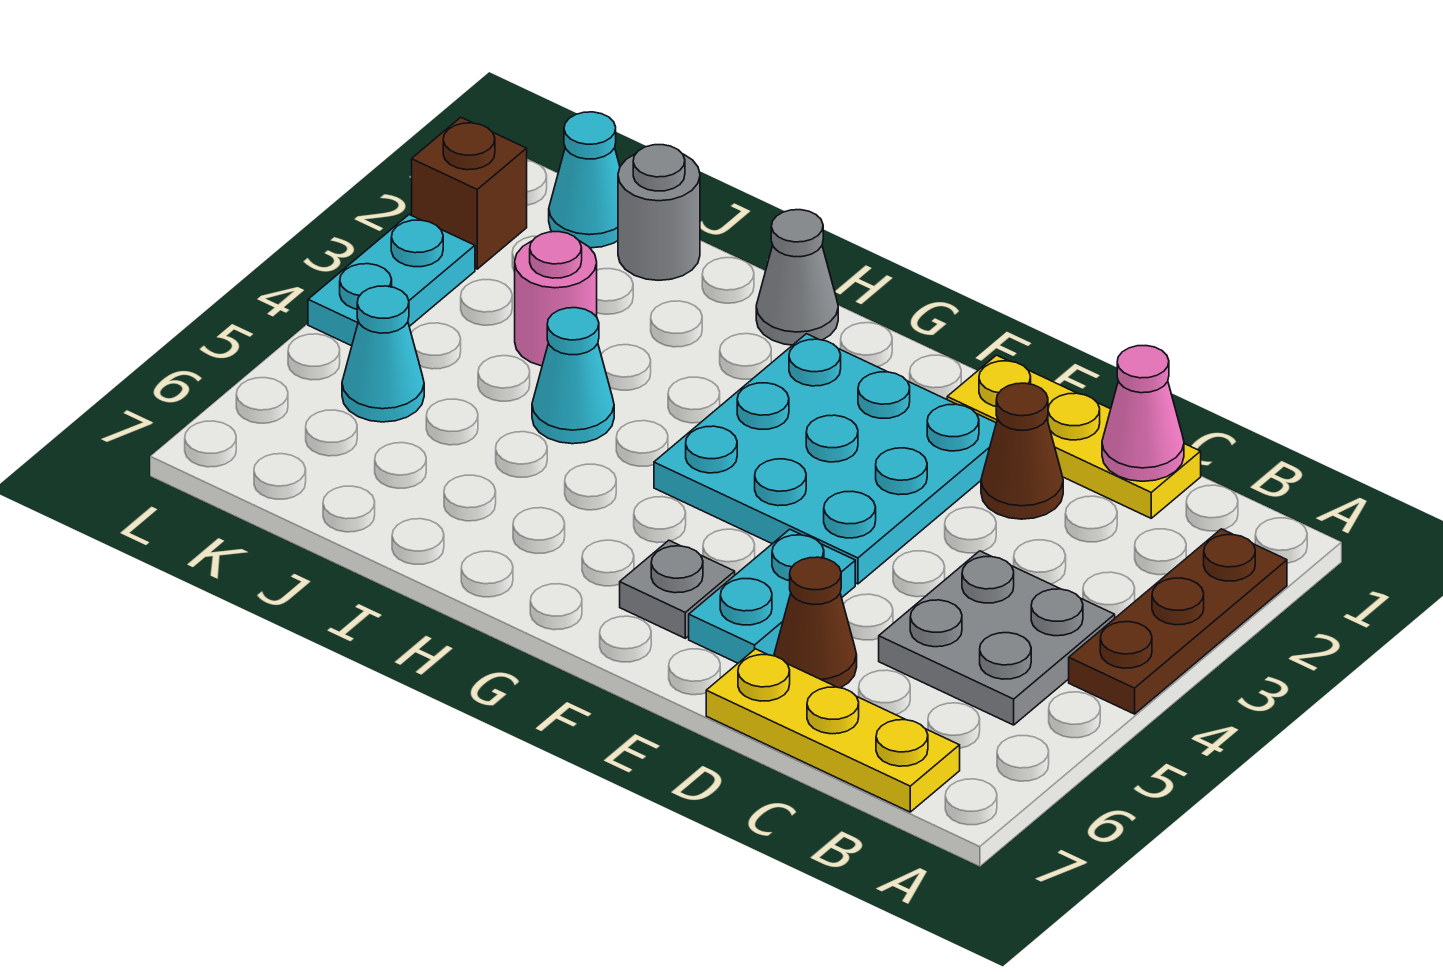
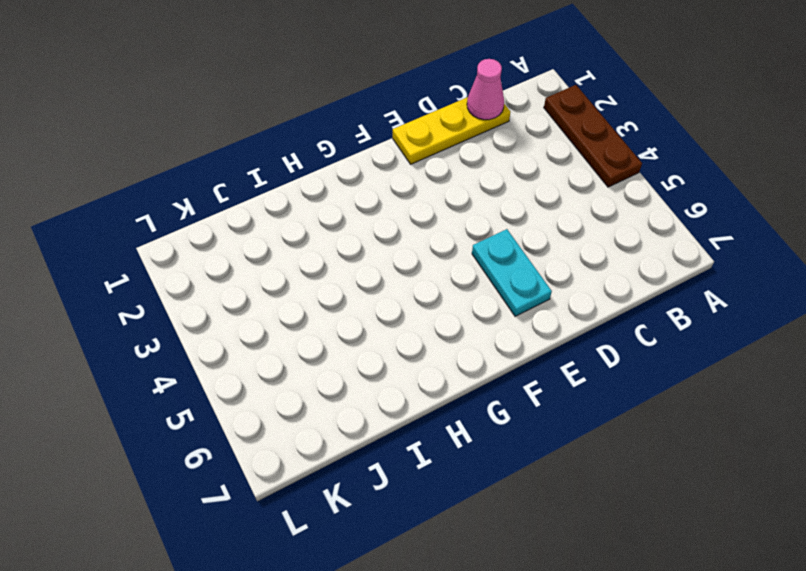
none -> grey 2x2 plate [879,551,1115,725]
none -> yellow 1x3 plate [706,649,960,812]
none -> brown 1x1 cone [981,383,1063,519]

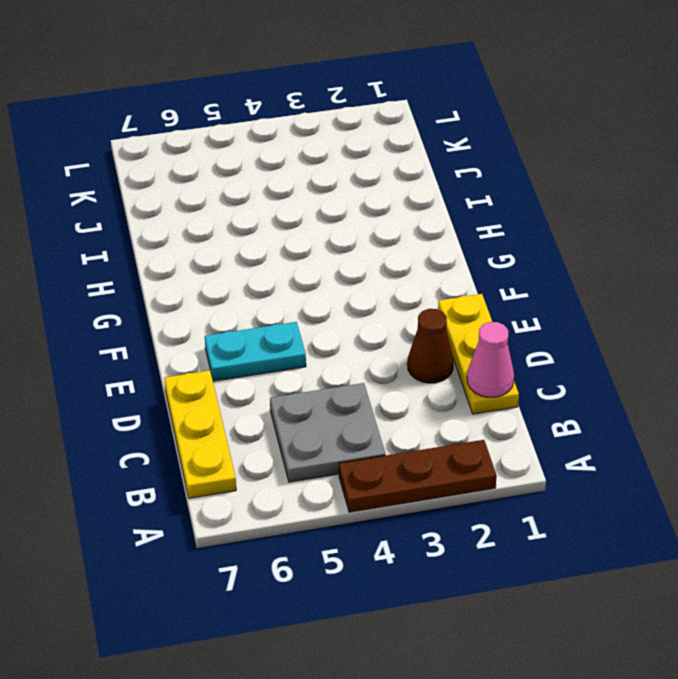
none -> brown 1x1 cone [774,557,857,688]
none -> cyan 3x3 plate [654,334,996,584]
none -> grey 1x1 plate [620,540,735,638]

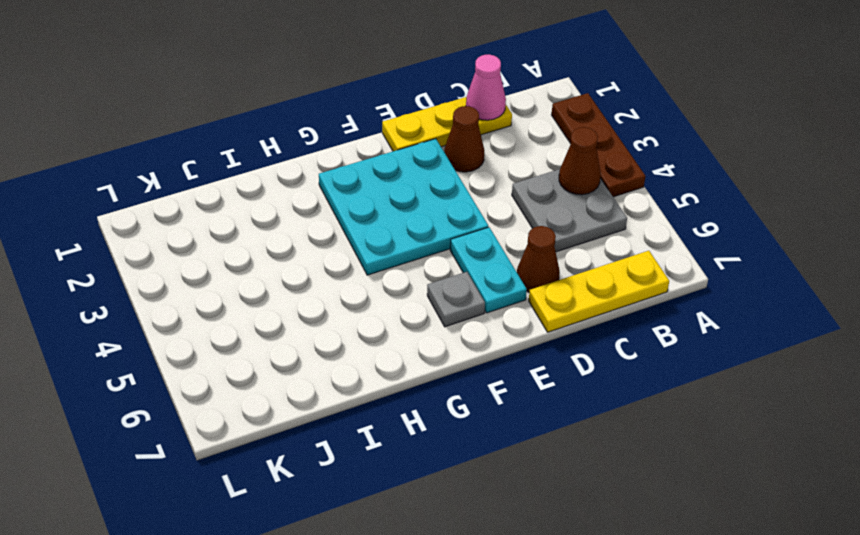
brown 1x1 cone [559,127,601,195] -> none
none -> grey 1x1 cone [756,210,838,345]
none -> cyan 1x1 cone [532,308,614,444]
none -> grey 1x1 round brick [618,145,700,280]

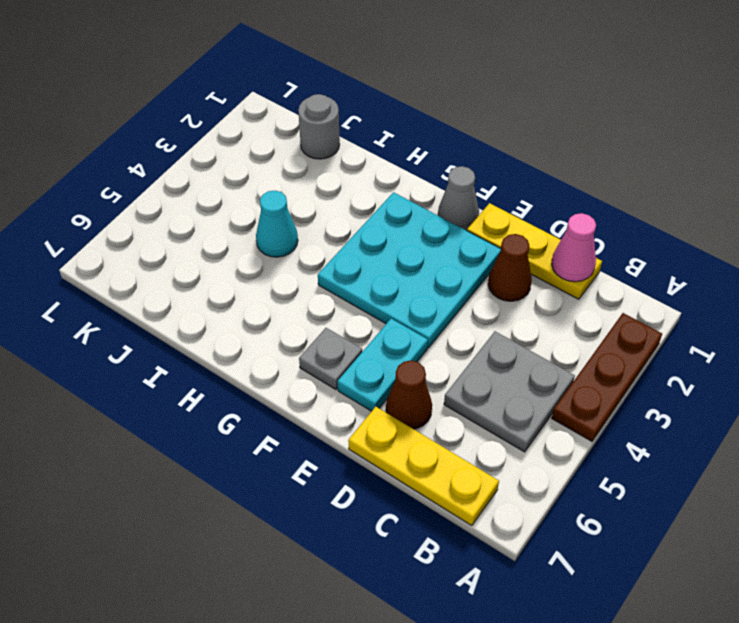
grey 1x1 cone [438,166,479,231] -> grey 1x1 cone moved to [756,210,838,345]
none -> pink 1x1 round brick [515,232,597,366]
none -> cyan 1x1 cone [549,112,620,248]
none -> cyan 1x1 cone [342,286,424,422]

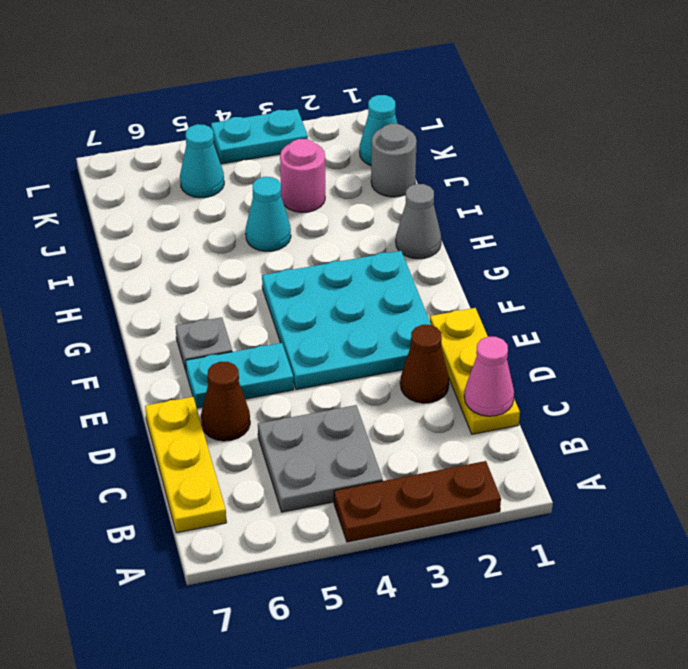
none -> brown 1x1 brick [412,117,527,269]

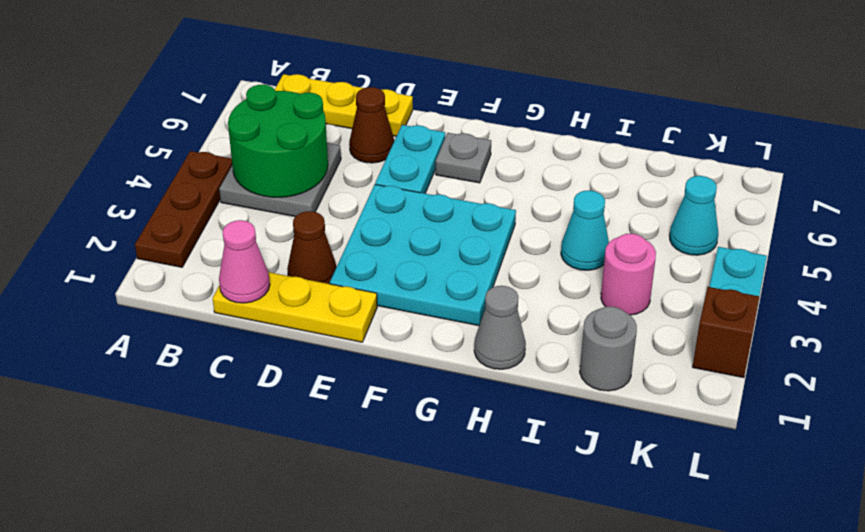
green 2x2 round brick [228,85,328,197] -> none
none -> cyan 1x1 cone [549,112,620,248]

